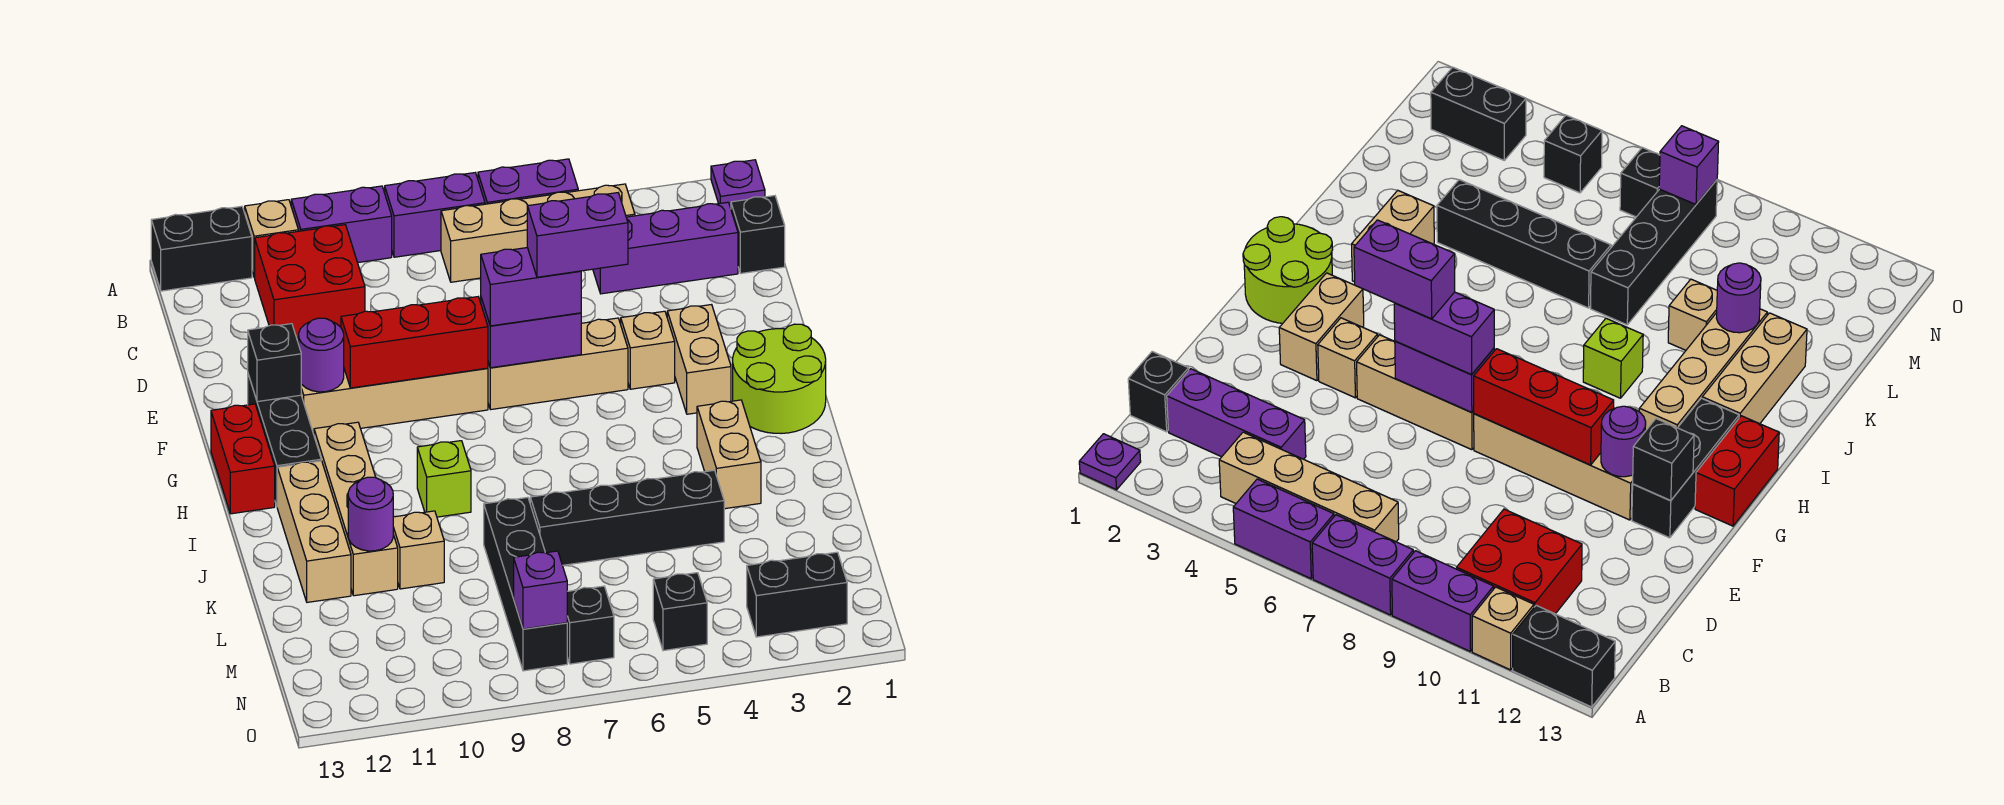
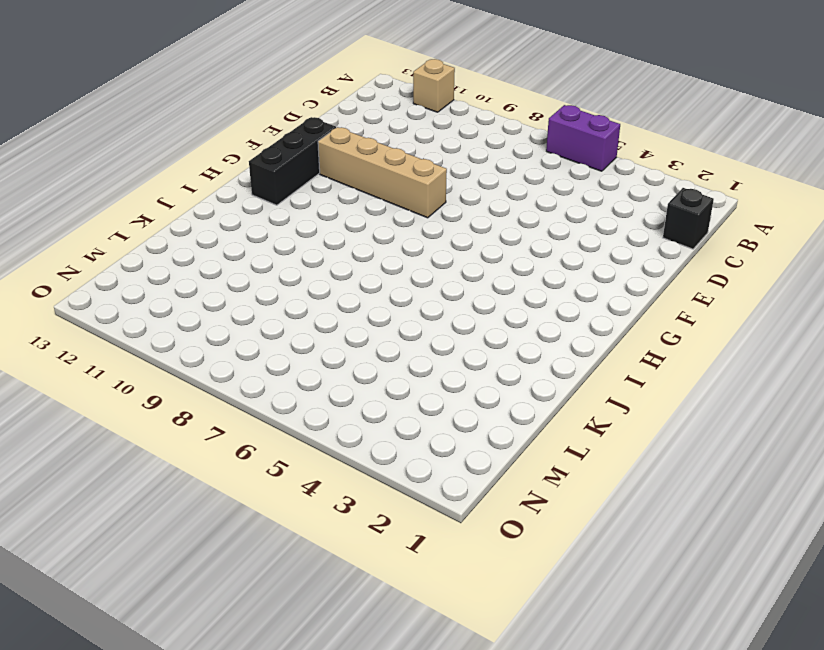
none -> purple 1x1 plate [711,160,765,208]
none -> purple 1x2 brick [385,173,485,257]
none -> purple 1x2 brick [291,186,392,263]
none -> black 1x2 brick [151,206,252,291]

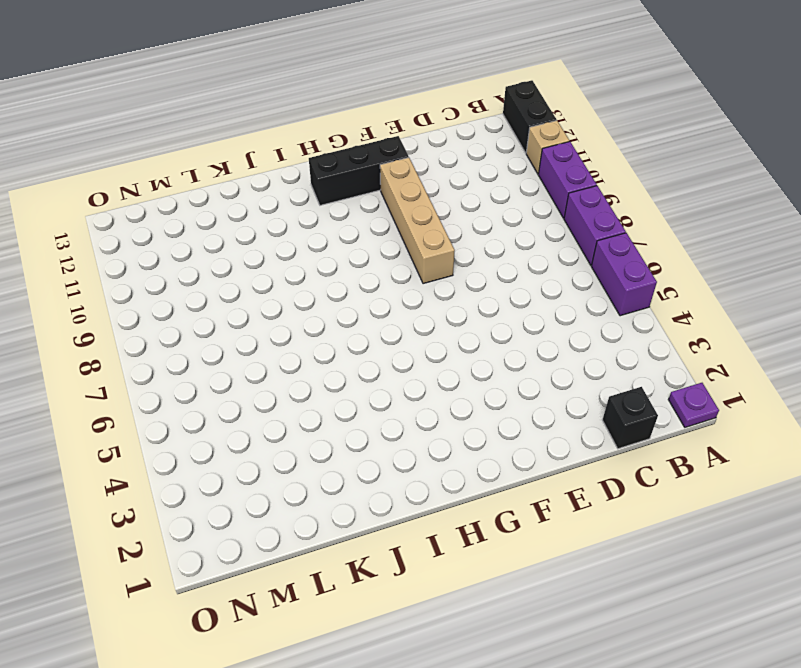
none -> tan 1x4 brick [441,184,635,282]
none -> red 2x2 brick [255,225,365,338]
none -> purple 1x3 brick [593,202,738,294]
none -> tan 1x2 brick [667,305,731,414]

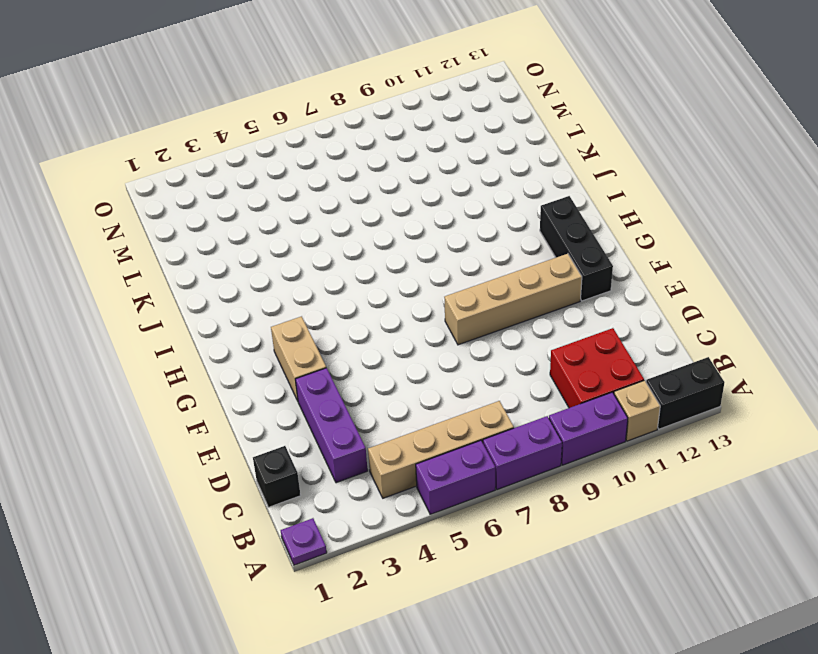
purple 1x3 brick [295,368,368,483] -> purple 1x3 brick turned to [593,202,738,294]
none -> tan 1x1 brick [621,311,675,389]
none -> tan 1x3 brick [488,318,628,410]
none -> lime 2x2 round brick [733,324,826,434]
none -> red 1x2 brick [211,404,275,514]

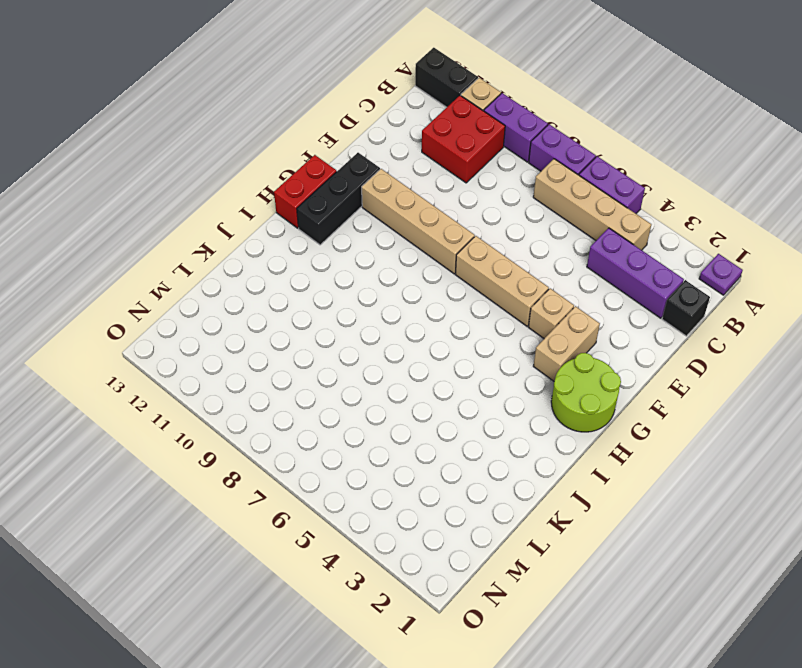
none -> tan 1x4 brick [314,422,398,596]
none -> tan 1x2 brick [697,400,761,509]
none -> lime 1x1 brick [417,441,471,517]
none -> tan 1x3 brick [277,461,351,602]

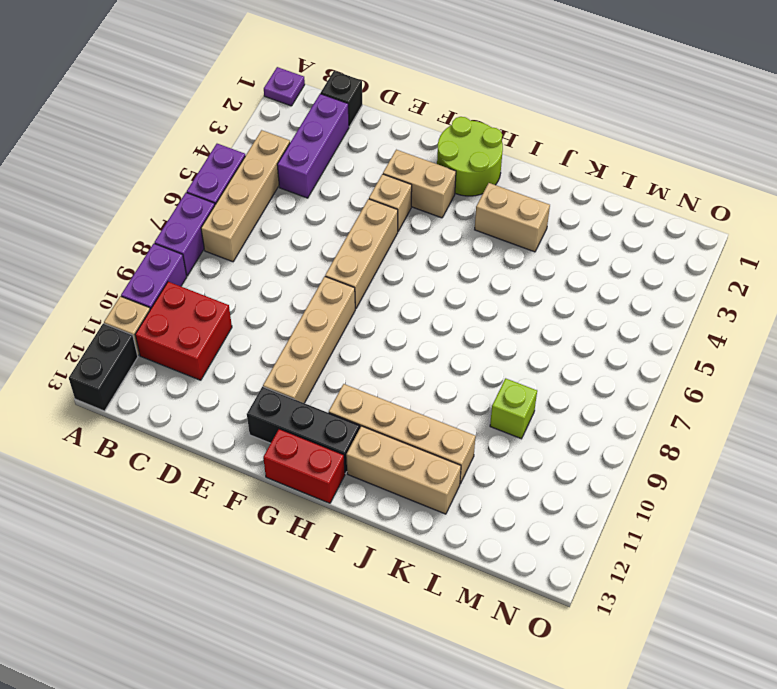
lime 1x1 brick [490,378,537,439] -> lime 1x1 brick moved to [417,441,471,517]
none -> black 1x4 brick [530,470,724,565]
none -> black 1x4 brick [484,497,567,671]
none -> tan 1x1 brick [393,511,444,589]
none -> black 1x2 brick [747,552,847,637]

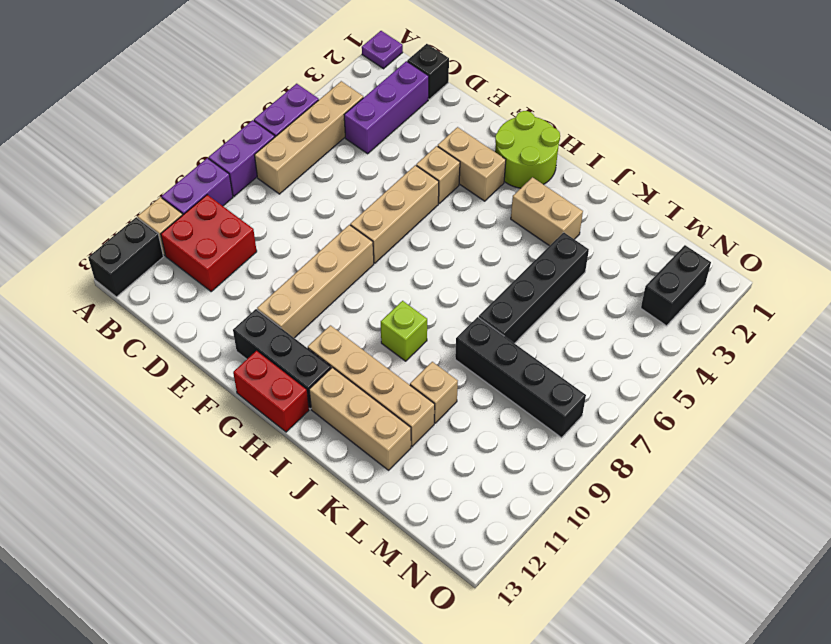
none -> black 1x1 brick [653,573,707,651]
none -> black 1x1 brick [567,586,614,664]
none -> purple 1x2 brick [481,298,581,368]
none -> red 1x3 brick [341,297,488,388]

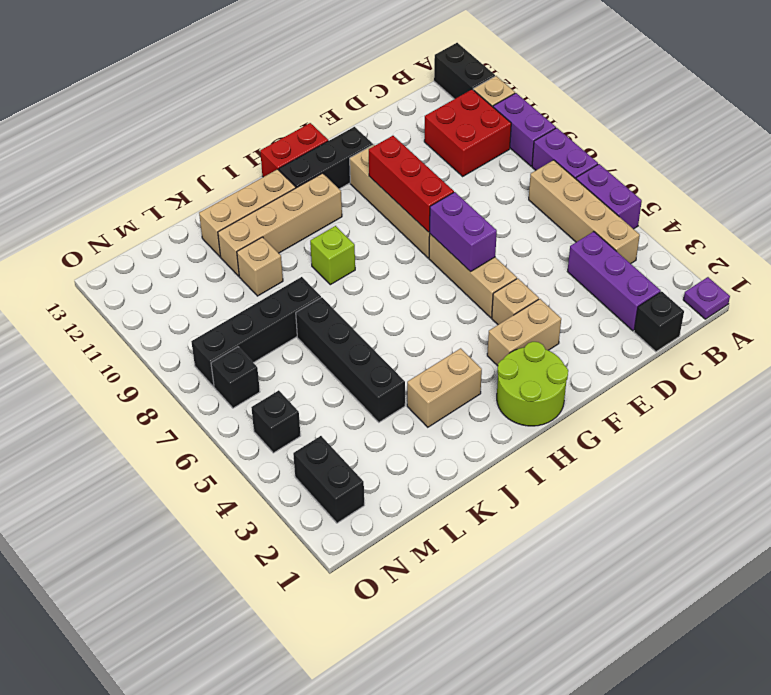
none -> purple 1x1 round brick [299,318,344,392]
none -> black 1x1 brick [248,324,301,402]
none -> purple 1x1 round brick [348,477,393,551]
none -> purple 1x1 brick [514,551,567,629]

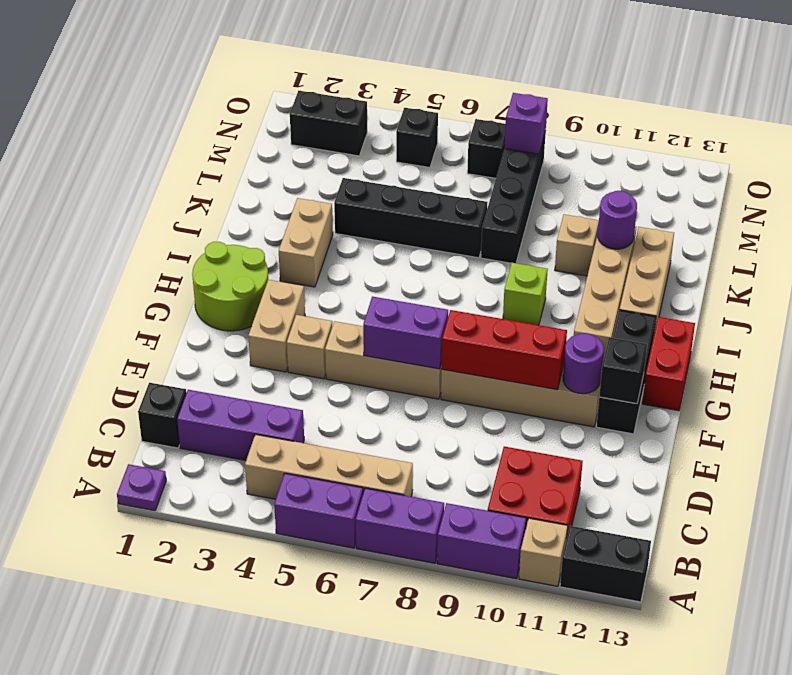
none -> purple 1x2 brick [481,248,581,326]
none -> purple 1x2 brick [527,193,628,277]

